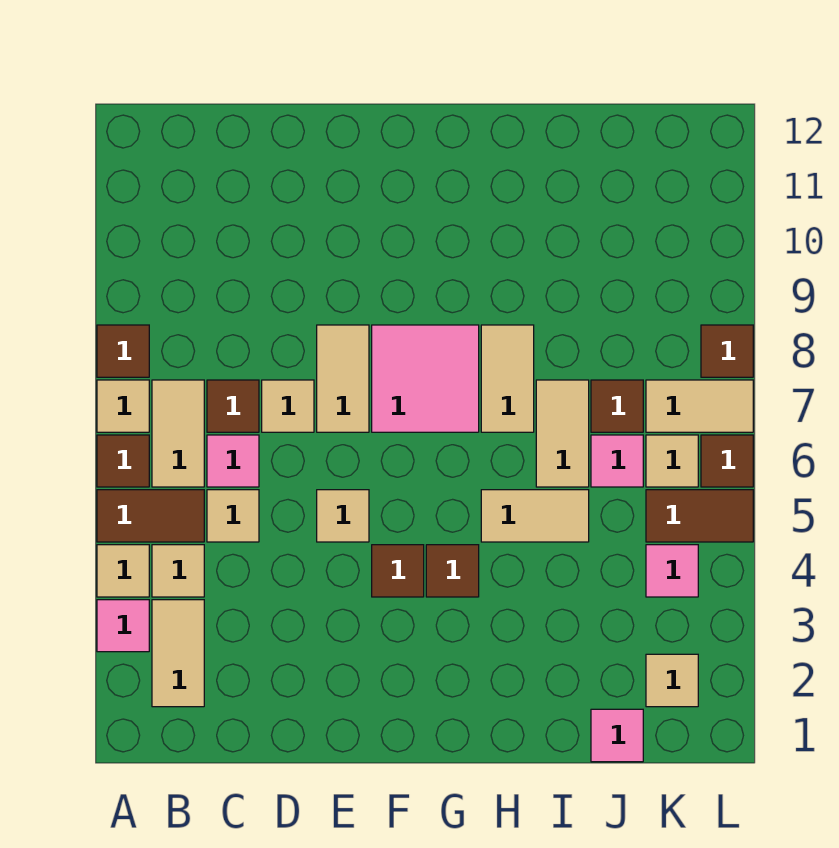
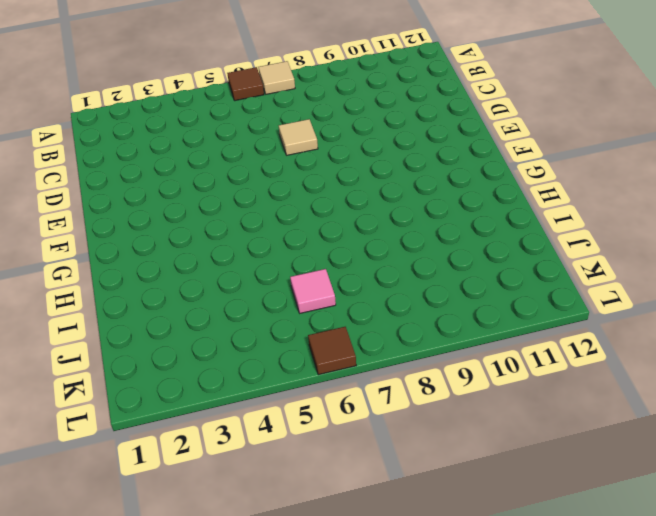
none -> pink 1x1 tile [97,600,149,652]
none -> tan 1x1 tile [97,545,149,597]
none -> brown 1x2 tile [97,490,204,542]
none -> brown 1x1 tile [97,325,149,377]

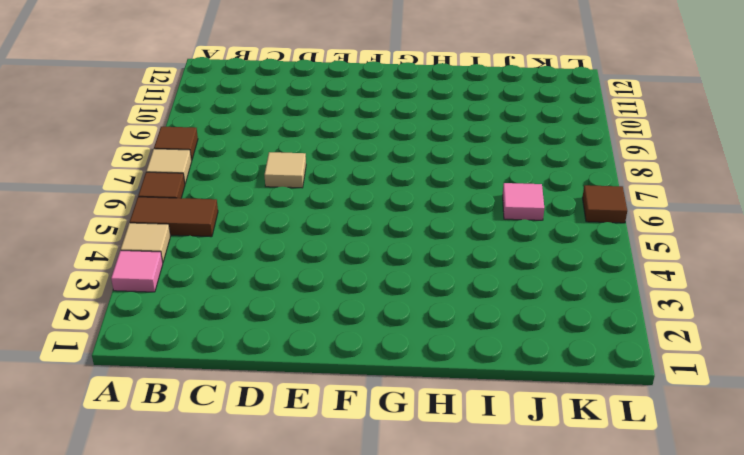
none -> tan 1x2 tile [152,600,204,707]
none -> tan 1x1 tile [152,545,204,597]
none -> tan 1x2 tile [152,380,204,487]
none -> tan 1x1 tile [207,490,259,542]

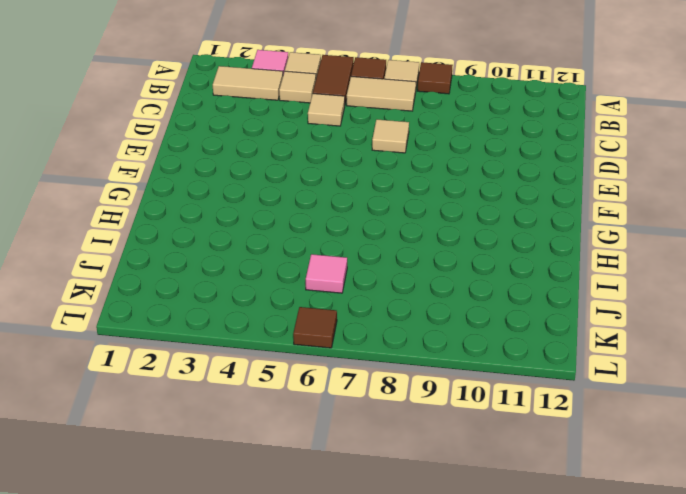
none -> pink 1x1 tile [207,435,259,487]
none -> brown 1x1 tile [207,380,259,432]
none -> tan 1x1 tile [317,490,369,542]
none -> tan 1x2 tile [317,325,369,432]

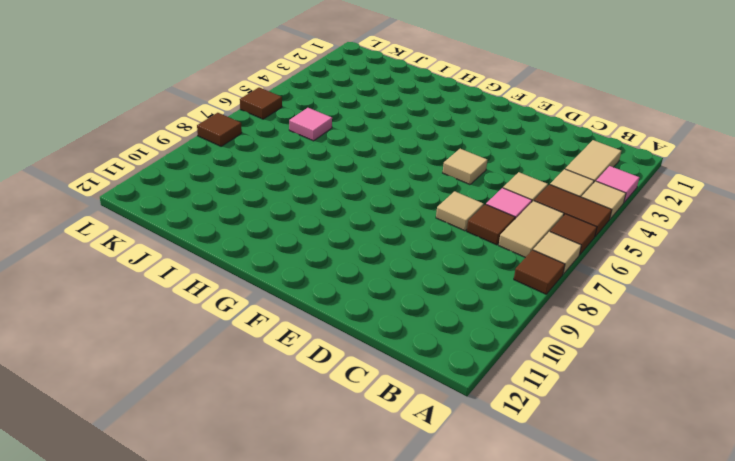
none -> tan 1x2 tile [317,325,369,432]
none -> brown 1x1 tile [372,545,424,597]
none -> pink 2x2 tile [372,325,479,432]
none -> brown 1x1 tile [426,545,479,597]

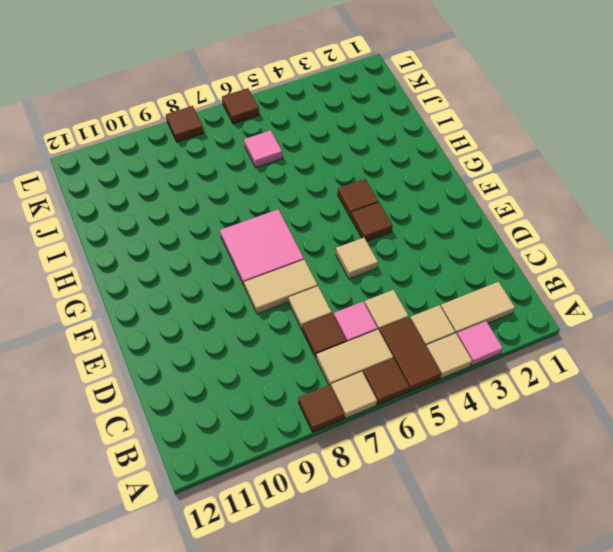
none -> tan 1x2 tile [481,490,589,542]
none -> tan 1x2 tile [481,325,534,432]
none -> tan 1x2 tile [536,380,589,487]
none -> pink 1x1 tile [591,709,643,762]

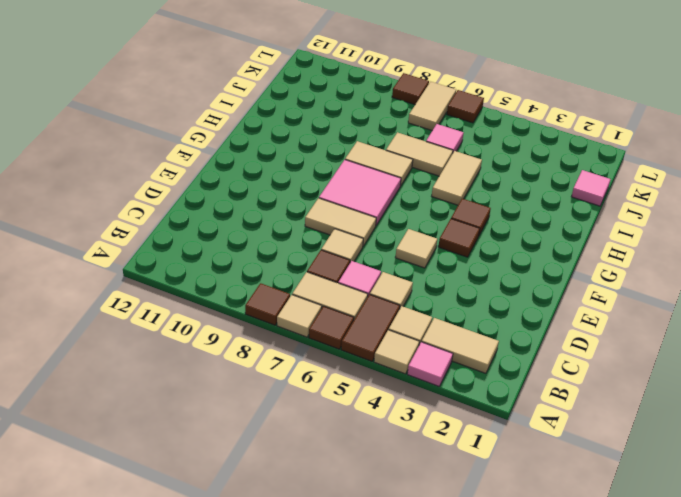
none -> brown 1x1 tile [591,380,643,432]
none -> tan 1x1 tile [646,654,698,707]
none -> pink 1x1 tile [646,545,698,597]
none -> brown 1x2 tile [646,490,753,542]

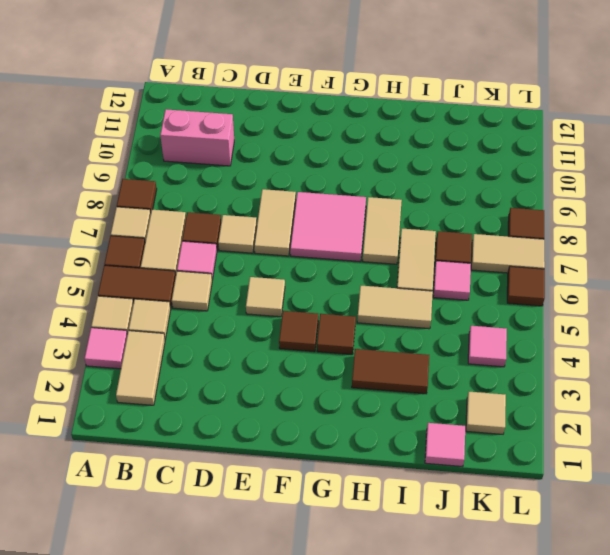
pink 1x2 brick [160,109,234,166] -> none
brown 1x2 tile [352,349,429,394] -> brown 1x2 tile moved to [646,490,753,542]
none -> tan 1x1 tile [646,435,698,487]

